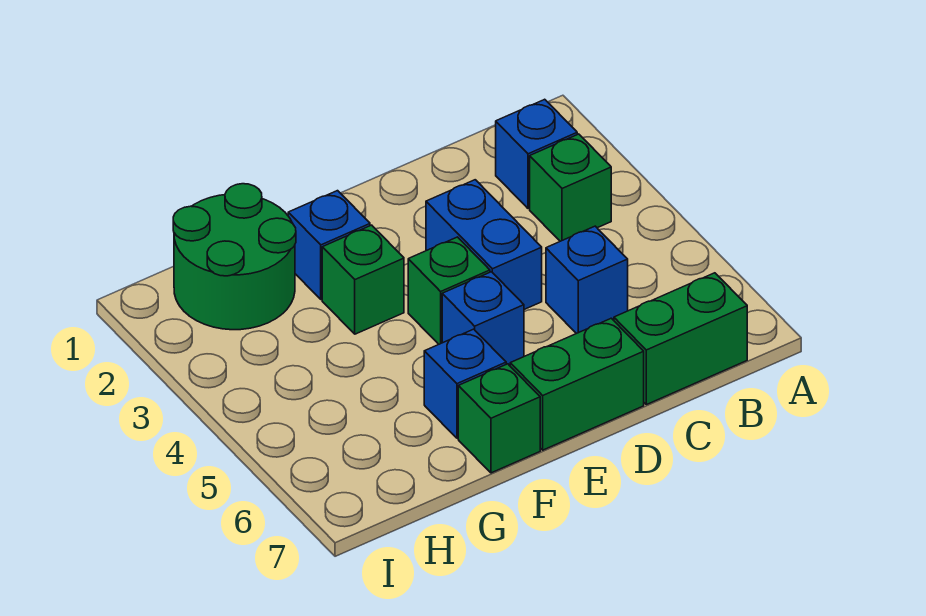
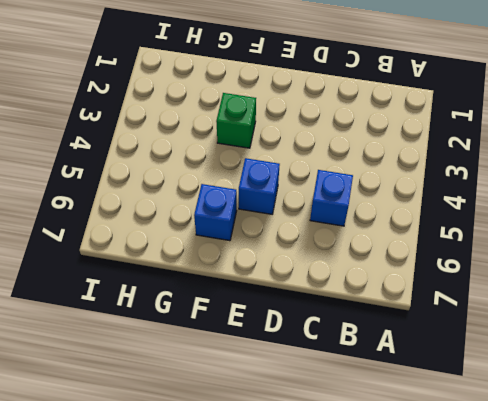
none -> blue 1x1 brick [496,99,577,208]
none -> green 1x1 brick [530,134,611,241]
none -> green 1x2 brick [614,273,747,405]

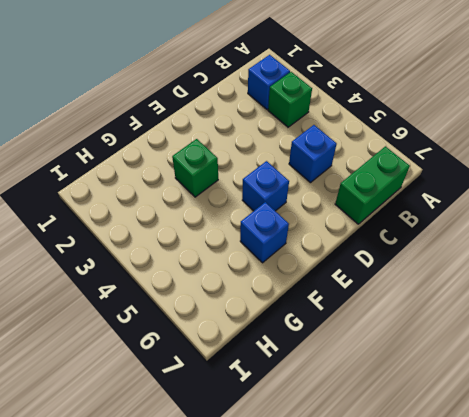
none -> blue 1x2 brick [426,180,542,309]
none -> green 1x2 brick [510,318,644,450]
none -> green 1x1 brick [408,237,490,344]

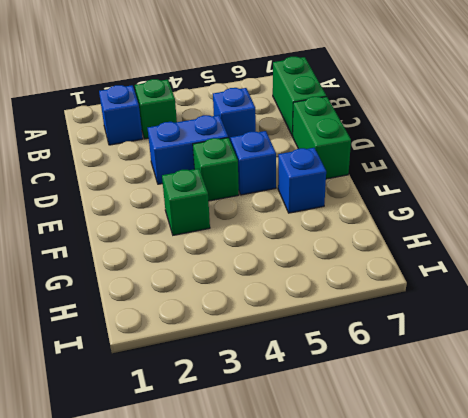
none -> blue 1x1 brick [288,191,370,299]
none -> green 1x1 brick [458,364,540,473]
none -> green 2x2 round brick [173,184,296,330]

